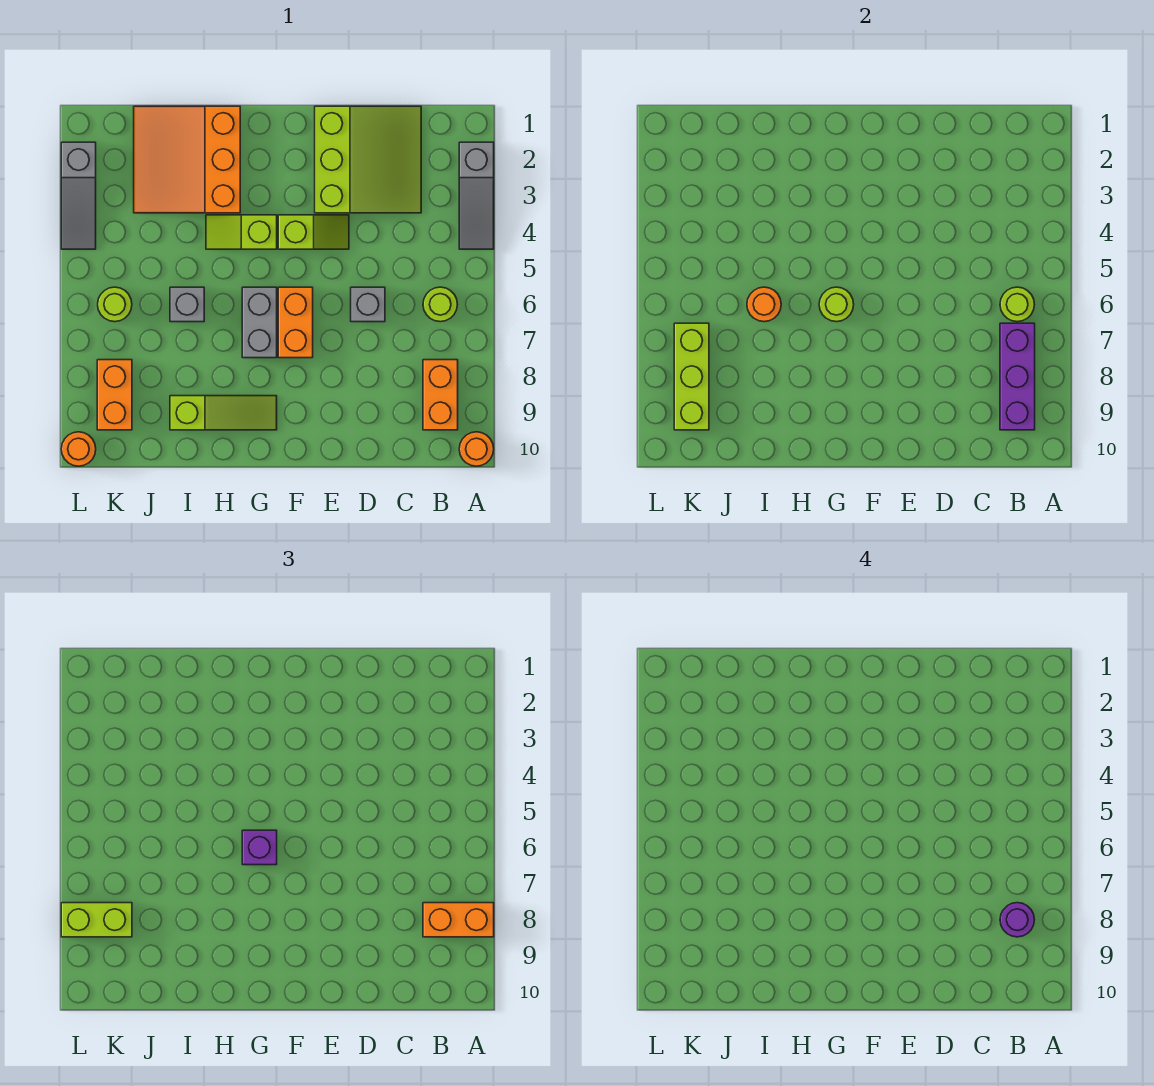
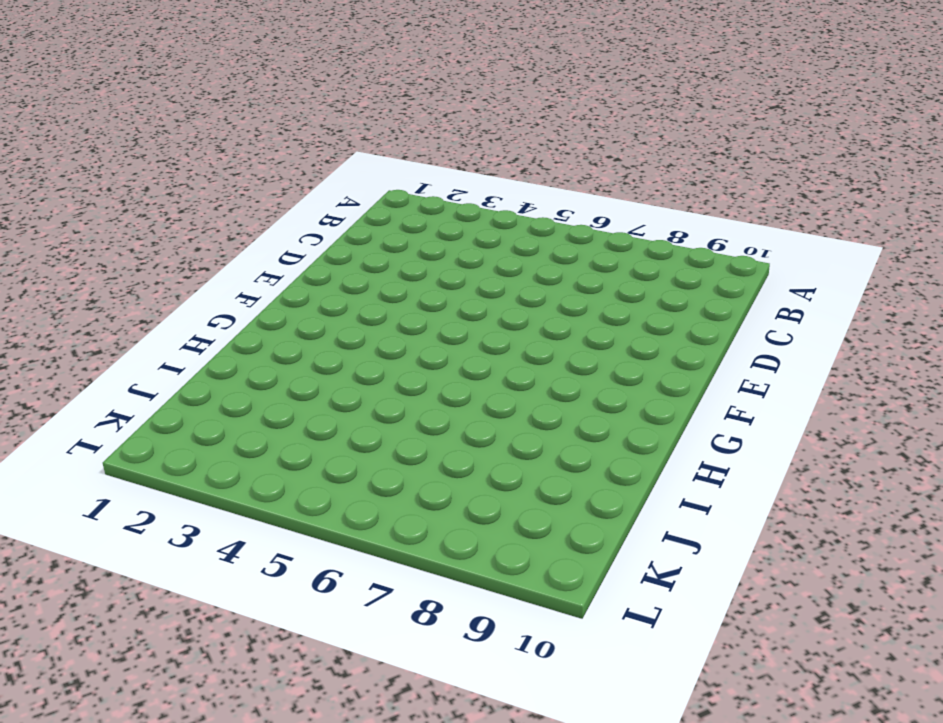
none -> grey 1x3 slope [459,142,494,249]
none -> orange 1x1 round brick [459,432,494,466]
none -> lime 1x1 round brick [423,287,457,322]

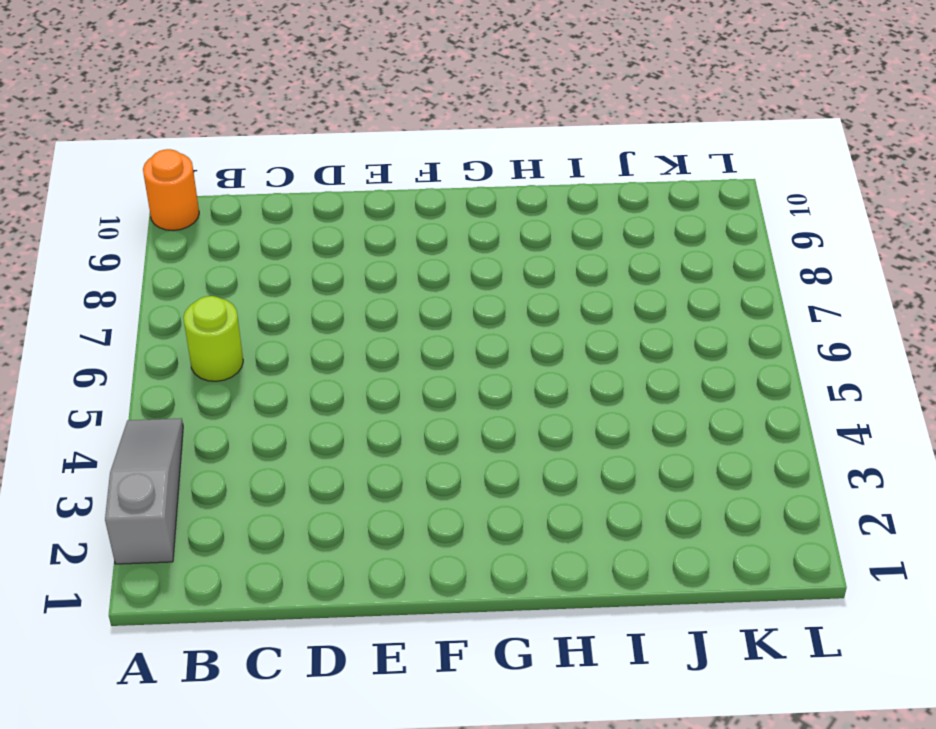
none -> orange 1x2 brick [423,360,458,430]
none -> lime 3x3 slope [315,106,421,213]
none -> grey 1x1 brick [351,287,385,322]

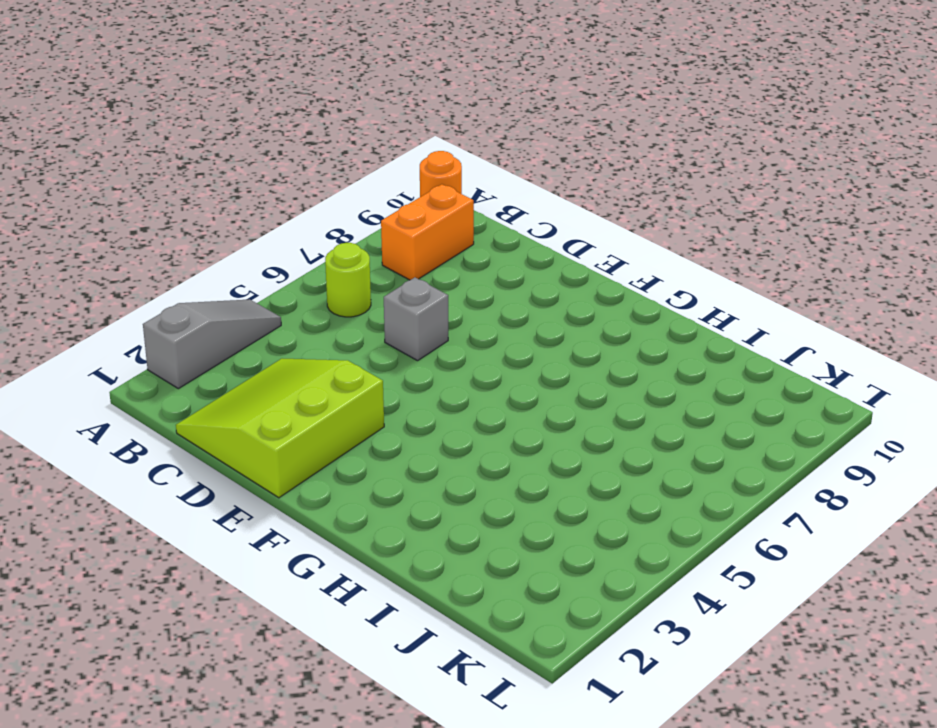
none -> lime 1x2 slope [278,215,349,249]
none -> orange 1x2 brick [278,287,313,358]
none -> lime 1x2 slope [206,215,277,249]

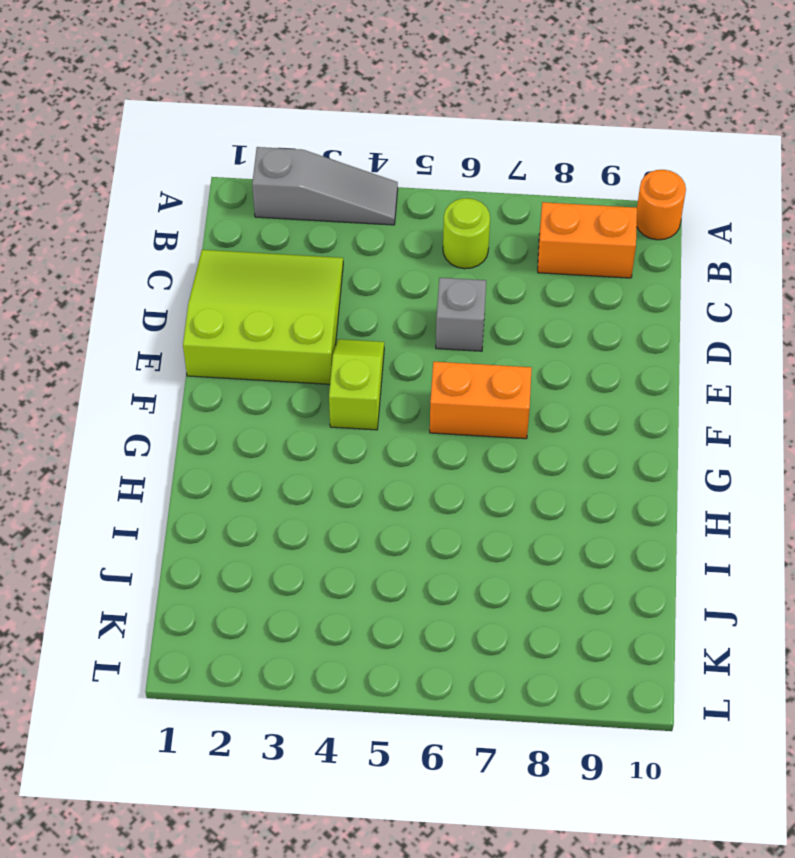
none -> lime 1x2 slope [206,215,277,249]
none -> grey 1x2 brick [242,287,277,358]
none -> lime 1x3 slope [170,396,277,430]

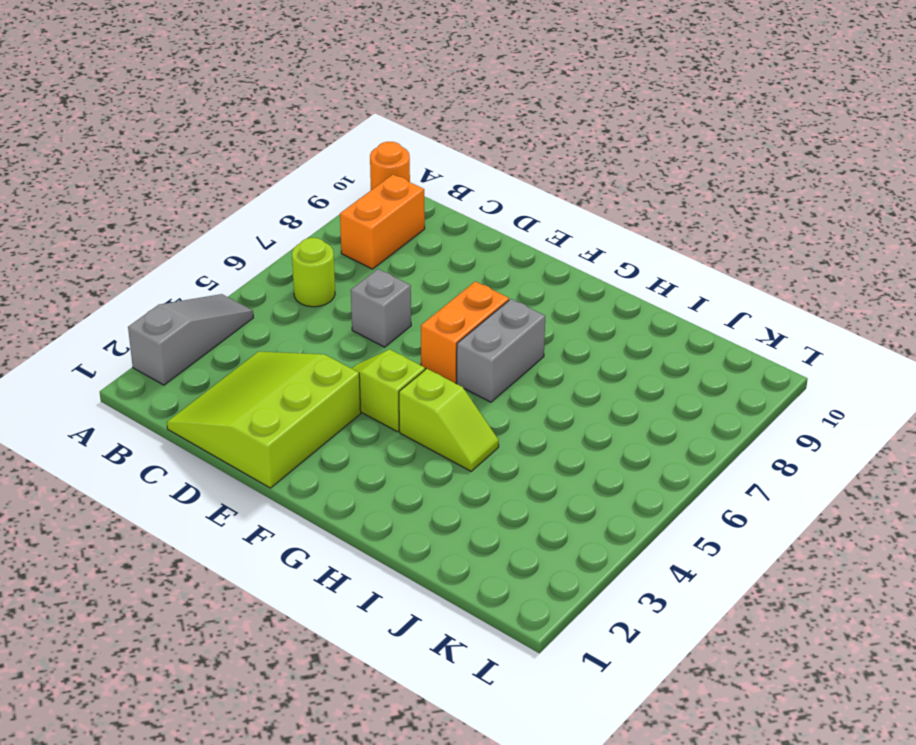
none -> lime 1x3 slope [170,396,277,430]
none -> orange 3x3 slope [134,106,240,213]
none -> grey 1x1 brick [170,287,204,322]

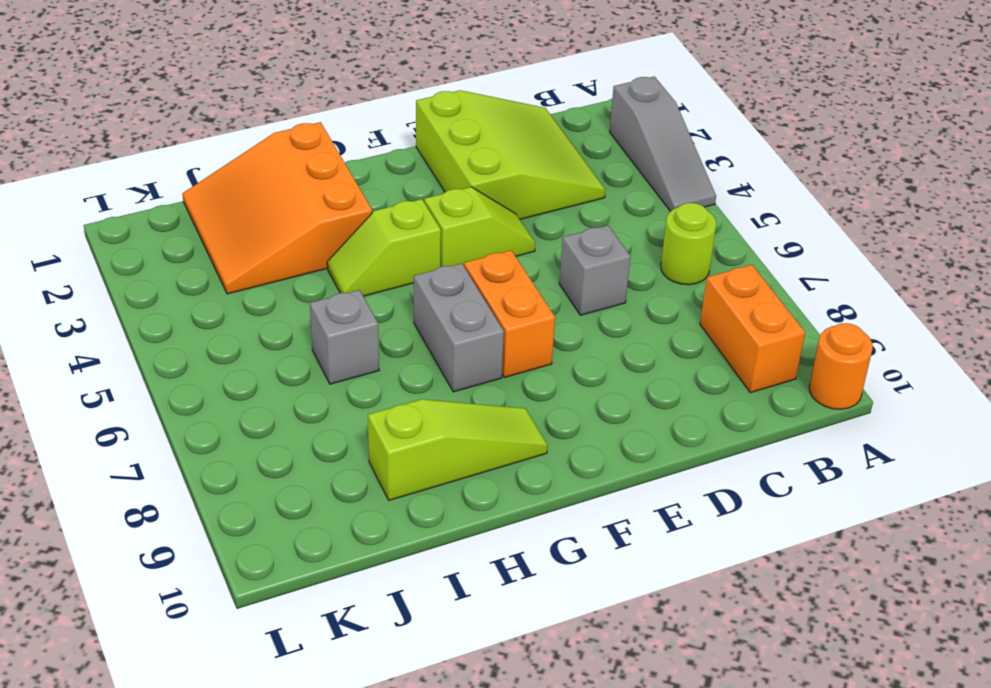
none -> lime 1x1 round brick [98,287,132,322]
none -> orange 1x2 brick [97,360,132,430]
none -> grey 1x3 slope [61,142,96,249]

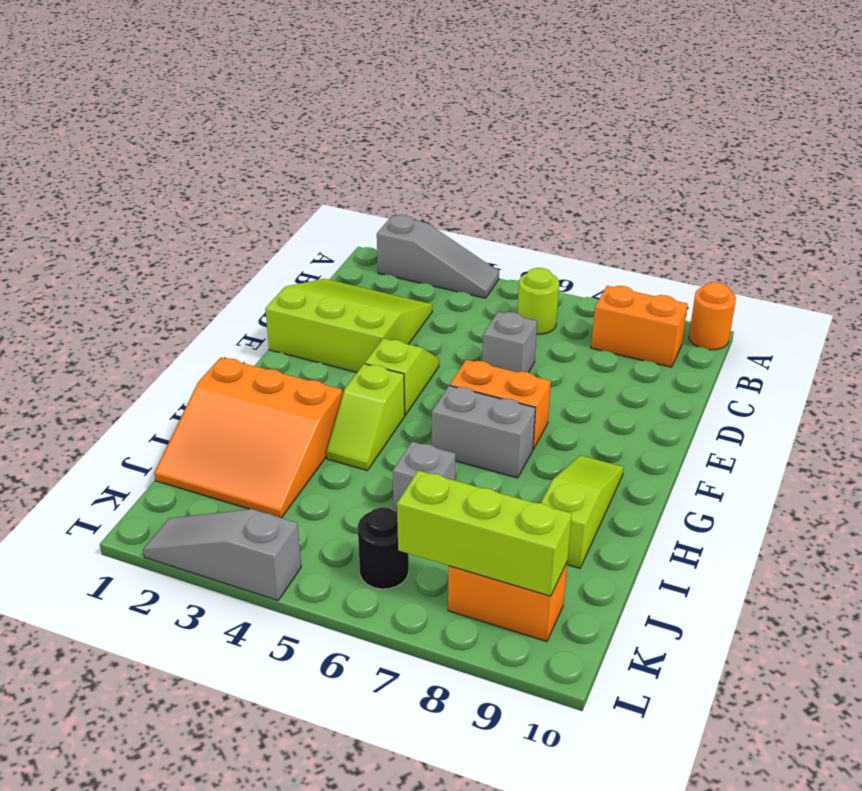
black 1x1 round brick [358,508,409,589] -> lime 1x1 round brick [98,287,132,322]
grey 1x3 slope [143,509,301,600] -> grey 1x3 slope turned to [61,142,96,249]
none -> orange 1x1 round brick [61,432,96,466]
none -> lime 1x1 round brick [1000,287,1034,322]
none -> purple 1x3 brick [1000,323,1035,430]

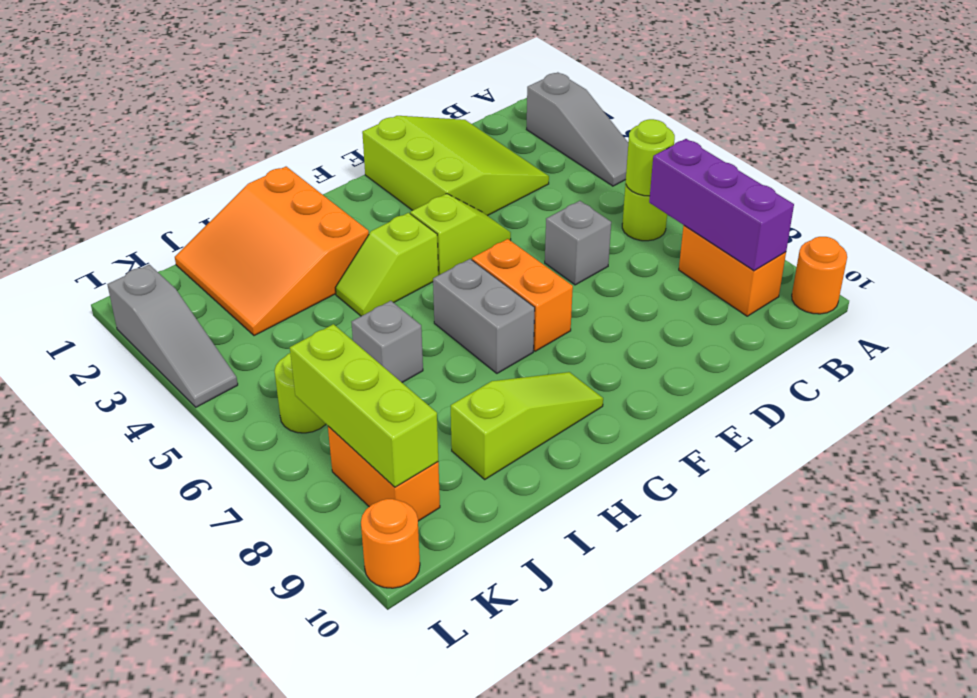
none -> lime 1x1 round brick [819,287,854,322]
none -> orange 1x1 round brick [747,287,781,322]
none -> orange 1x2 brick [423,903,494,937]

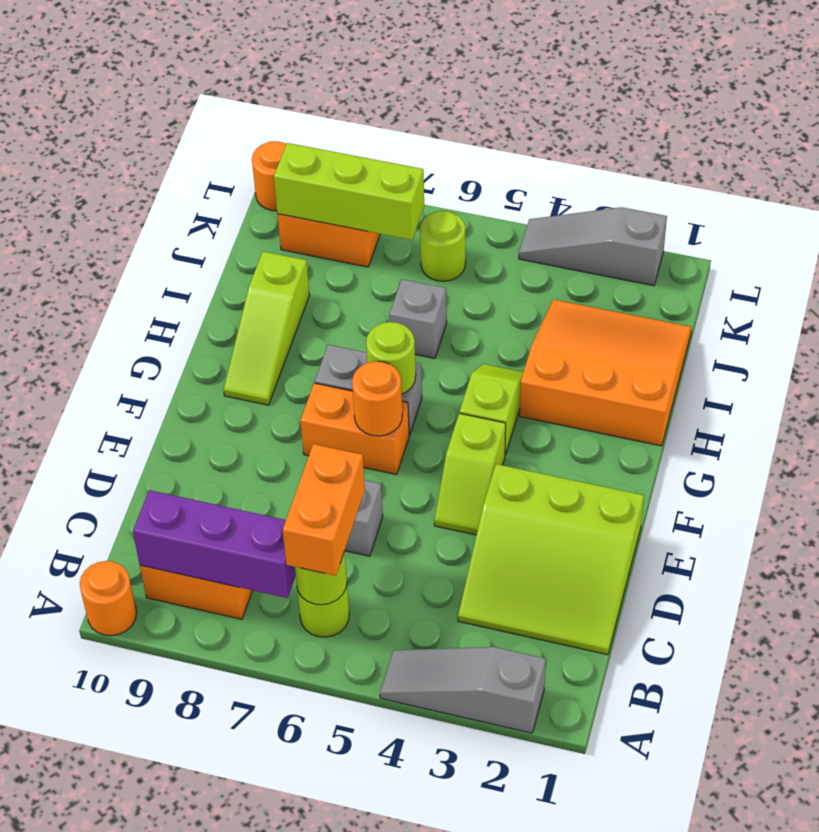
orange 1x2 brick [283,444,365,576] -> orange 1x2 brick moved to [423,903,494,937]
orange 1x1 round brick [352,361,402,436] -> orange 1x1 round brick moved to [747,287,781,322]
none -> purple 1x1 brick [242,830,277,865]
none -> lime 1x2 brick [61,903,132,937]
none -> purple 1x1 round brick [1000,903,1034,937]

